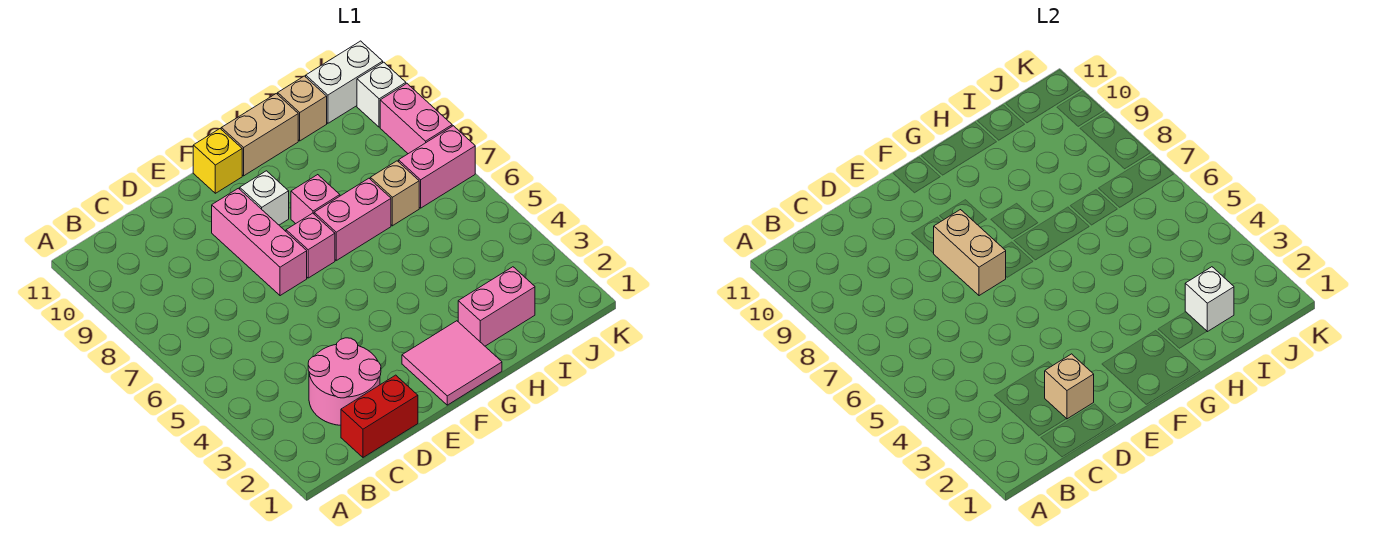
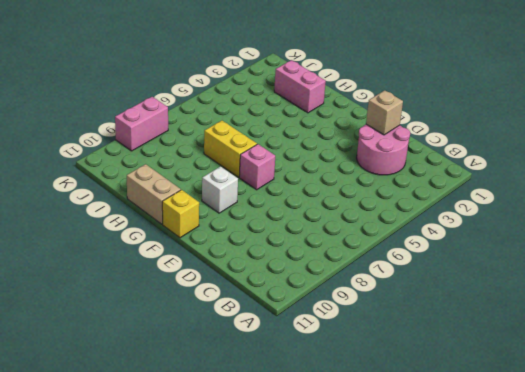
yellow 1x2 brick [204,121,257,177] -> pink 1x2 brick [314,178,391,260]
none -> red 1x2 brick [341,375,418,457]
none -> pink 1x3 brick [212,188,307,296]
none -> pink 2x2 tile [402,321,502,405]

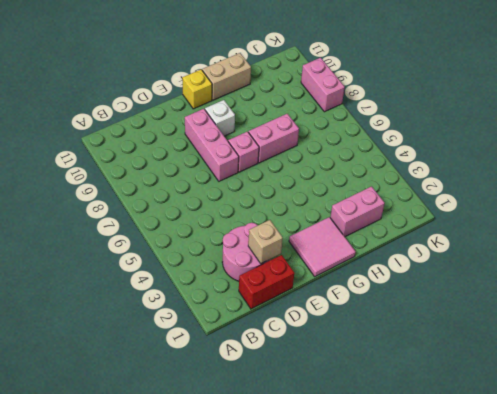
none -> pink 1x1 brick [291,175,340,224]
none -> tan 1x1 brick [370,161,419,226]
none -> tan 1x1 brick [278,76,327,141]

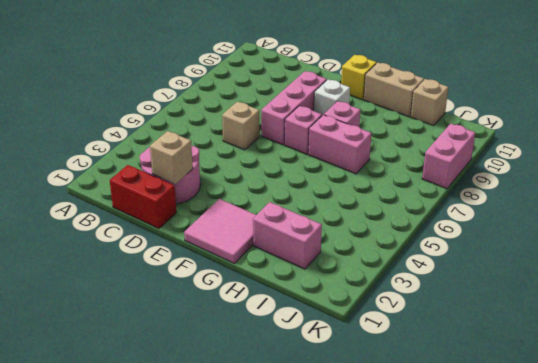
tan 1x1 brick [222,102,260,150] -> tan 1x1 brick moved to [370,161,419,226]
none -> pink 1x2 brick [399,126,475,208]
none -> white 1x2 brick [306,41,383,123]
none -> white 1x1 brick [357,62,406,127]

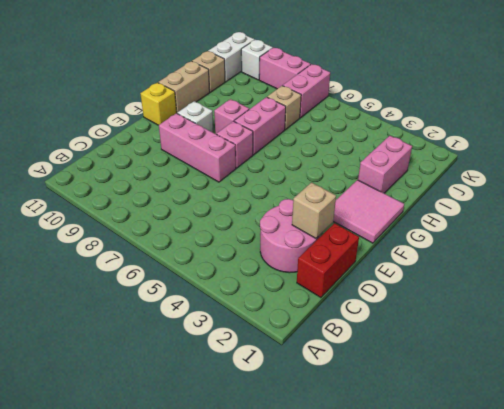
none -> tan 1x2 brick [934,210,1006,296]
none -> white 1x1 brick [1185,267,1234,332]

